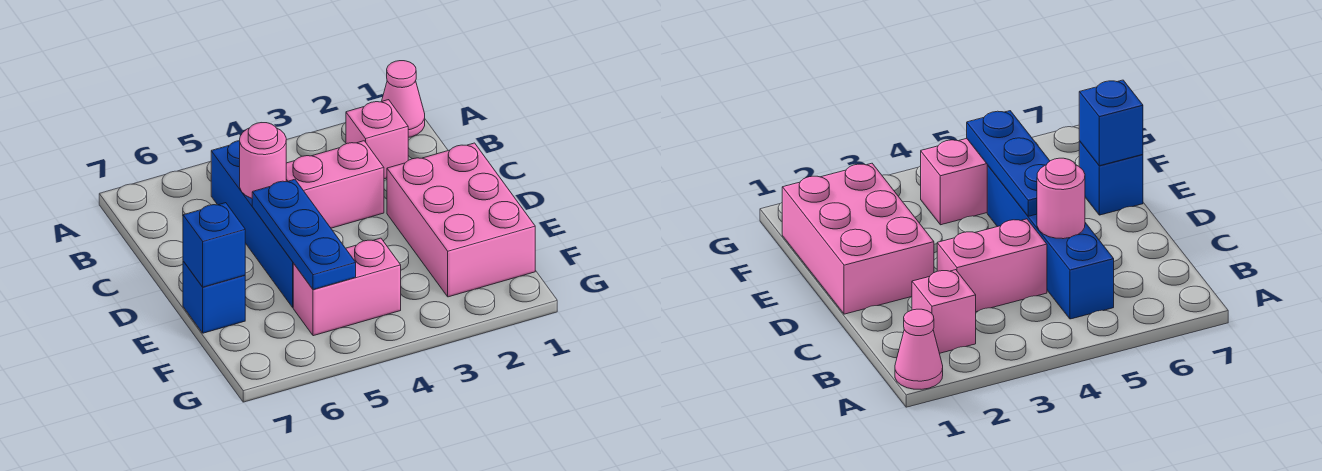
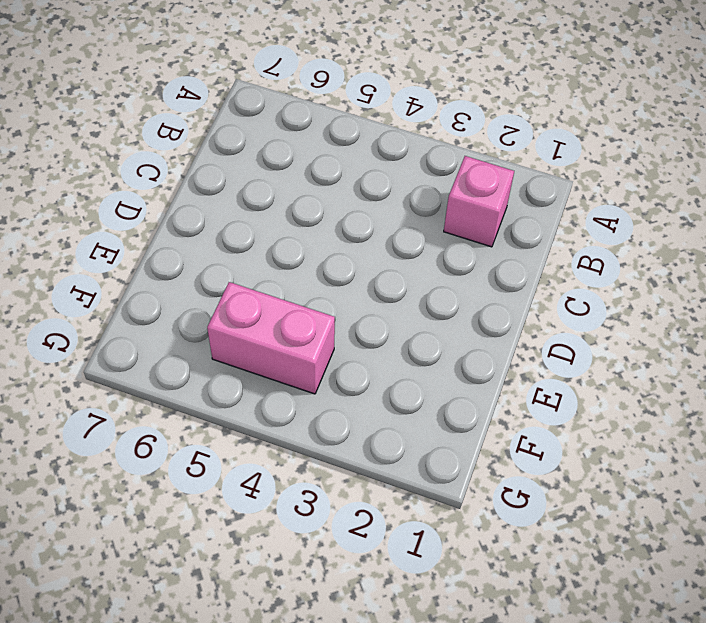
none -> pink 1x1 cone [382,61,425,138]
none -> blue 1x4 brick [211,141,294,307]

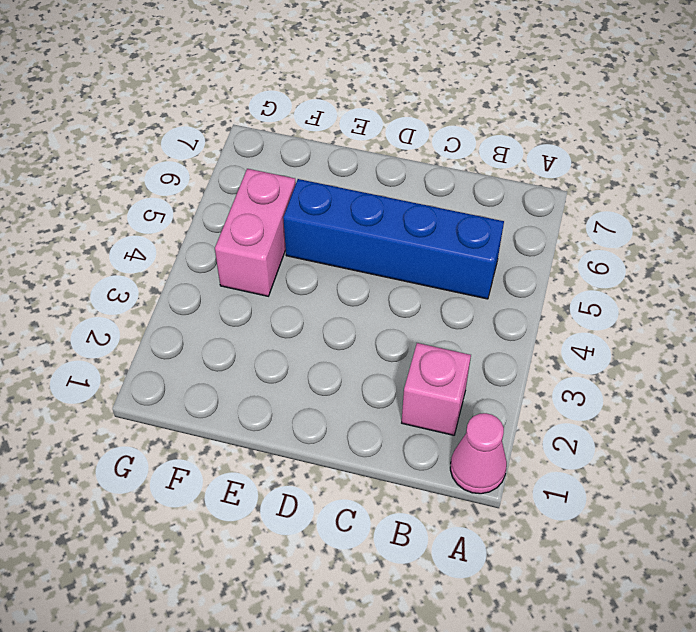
none -> pink 1x2 brick [286,141,384,228]
none -> pink 2x3 brick [387,143,535,297]

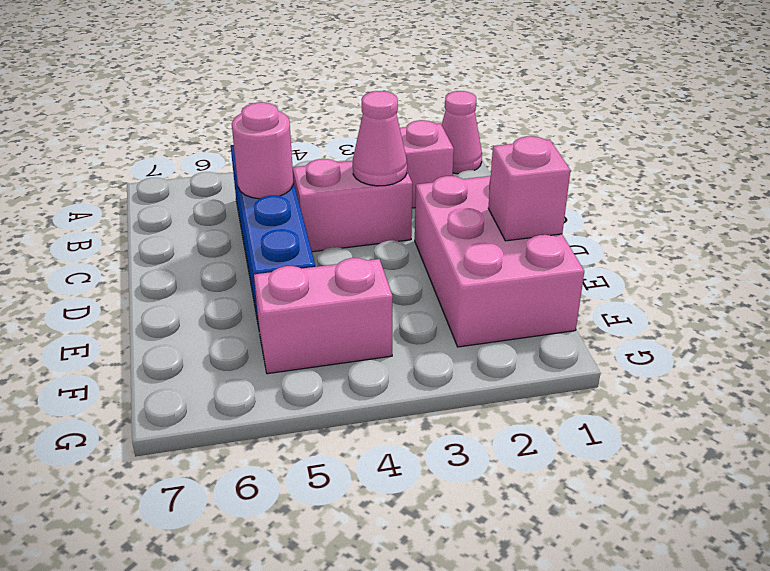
pink 1x1 cone [353,91,407,186] -> none
pink 1x1 brick [488,136,570,241] -> none
none -> blue 1x1 brick [183,261,245,333]
none -> blue 1x3 plate [252,179,356,290]

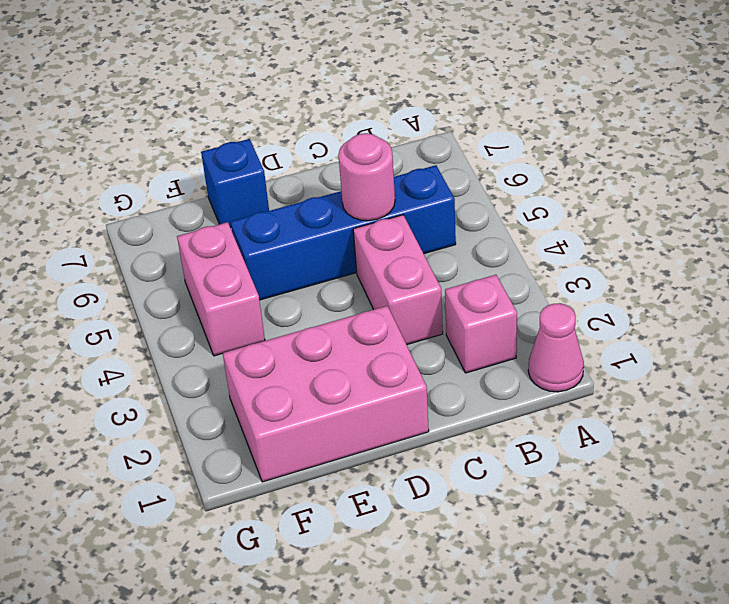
none -> blue 1x3 plate [252,179,356,290]
none -> blue 1x1 brick [183,203,245,287]

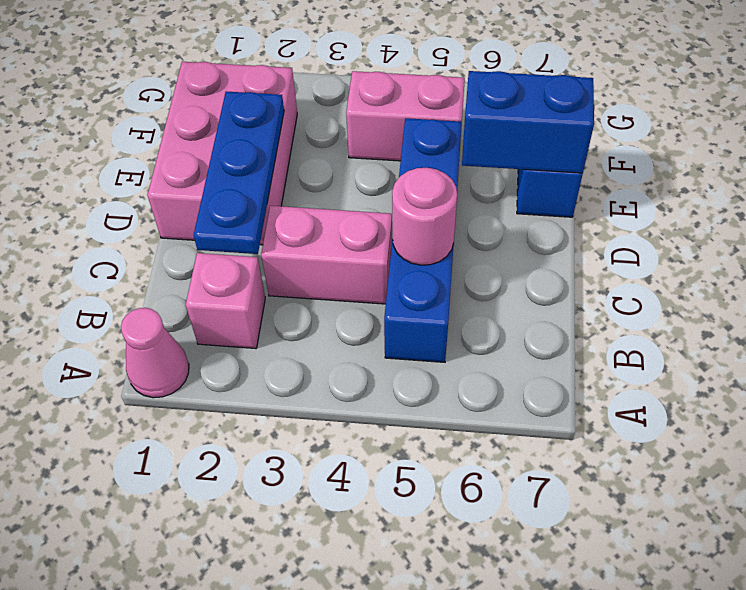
blue 1x3 plate [194,91,284,254] -> blue 1x3 plate moved to [252,179,356,290]
blue 1x2 brick [462,71,594,173] -> blue 1x1 brick [183,203,245,287]

